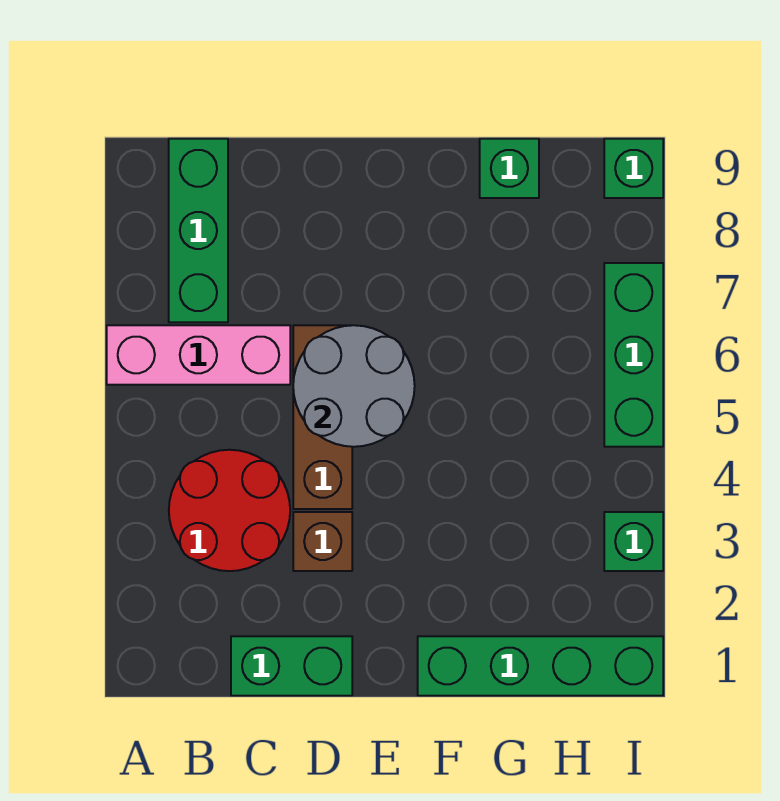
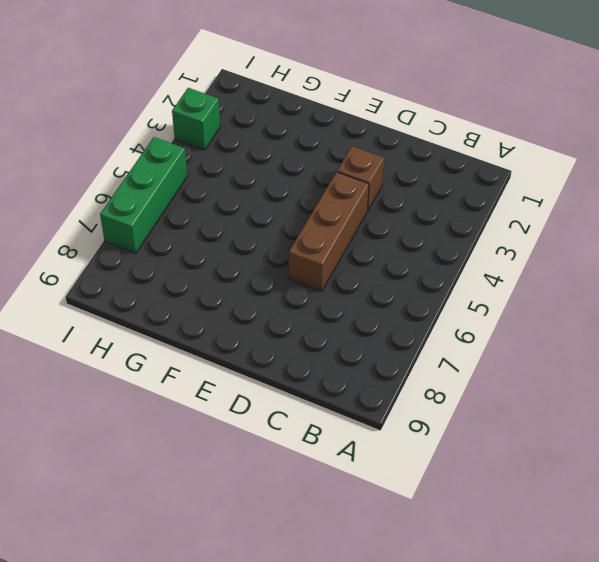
none -> pink 1x3 brick [107,325,290,385]
none -> red 2x2 round brick [169,450,290,571]
none -> green 1x3 brick [169,139,228,322]

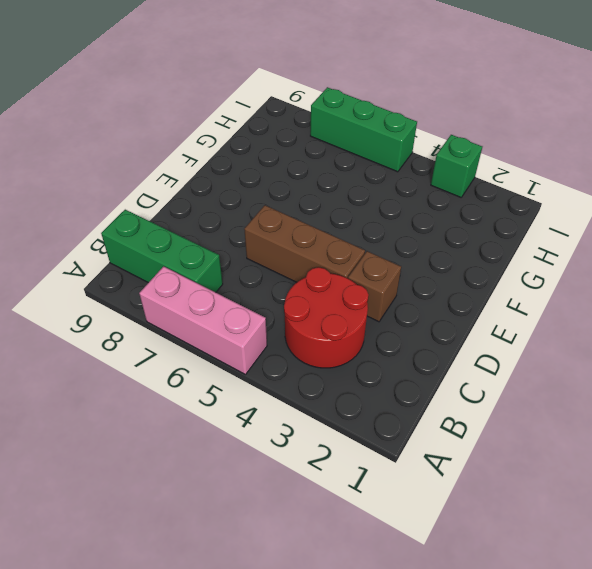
pink 1x3 brick [139,266,267,375] -> pink 1x3 brick turned to [107,325,290,385]
none -> green 1x2 brick [231,636,352,696]
none -> green 1x4 brick [418,636,663,696]
none -> green 1x1 brick [480,139,539,198]

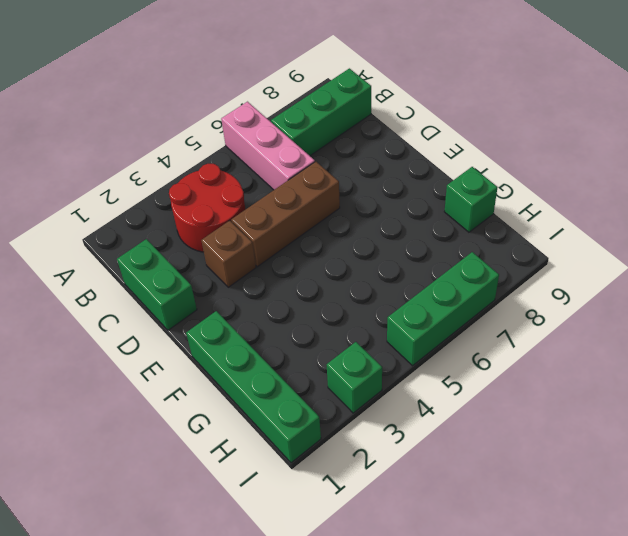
none -> green 1x1 brick [604,139,663,198]
none -> grey 2x2 round brick [293,325,415,447]

